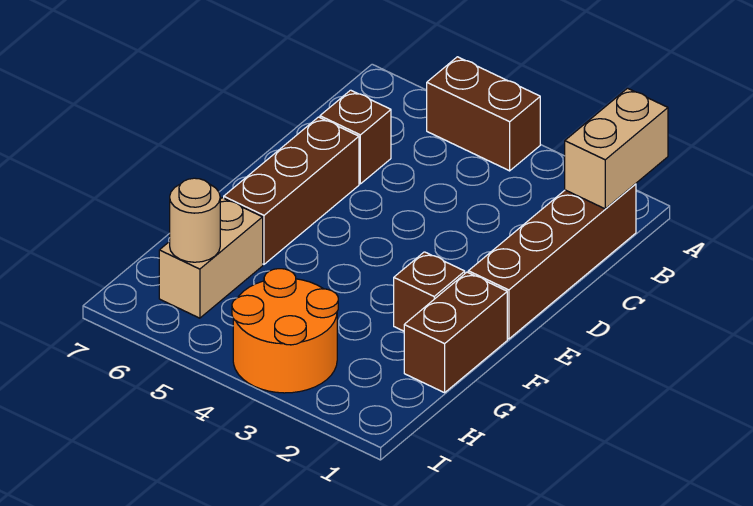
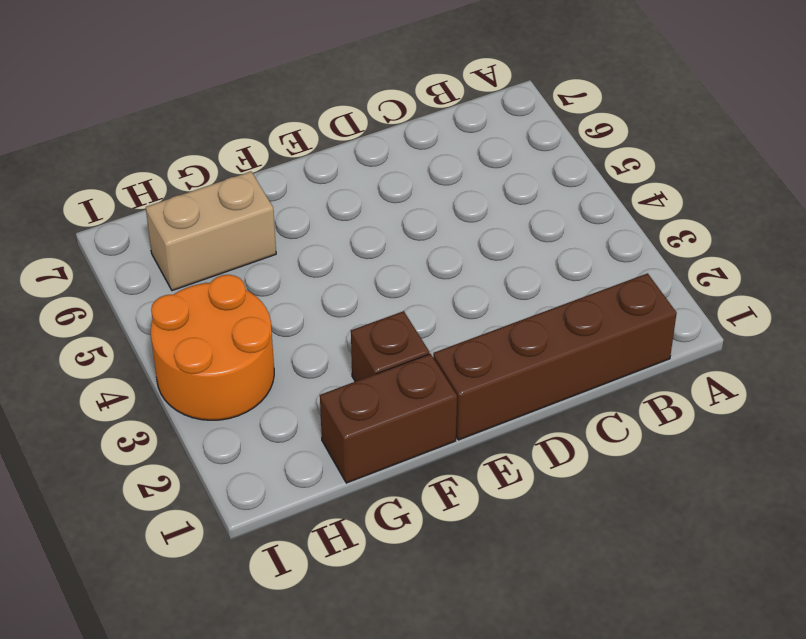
none -> brown 1x2 brick [427,57,540,171]
none -> brown 1x1 brick [320,90,391,184]

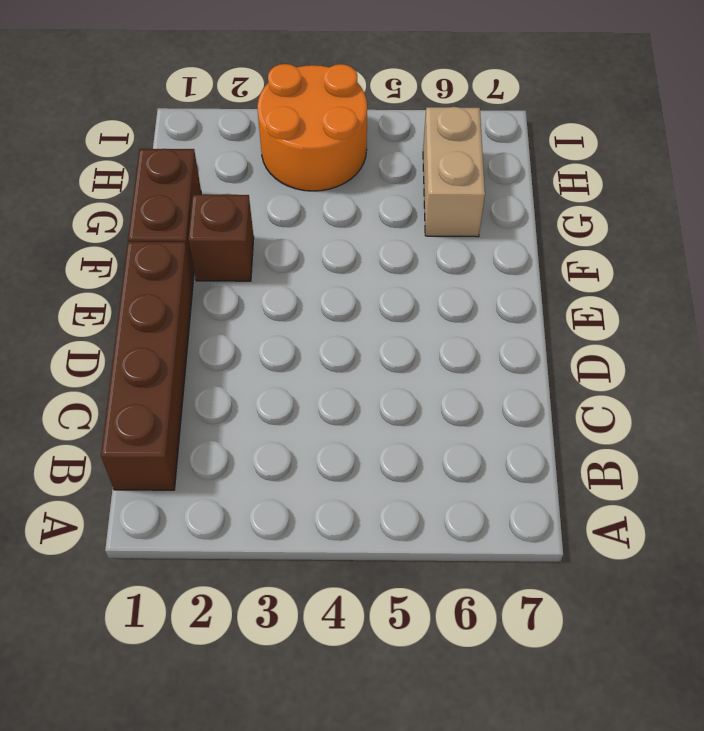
none -> brown 1x2 brick [427,57,540,171]
none -> brown 1x1 brick [320,90,391,184]

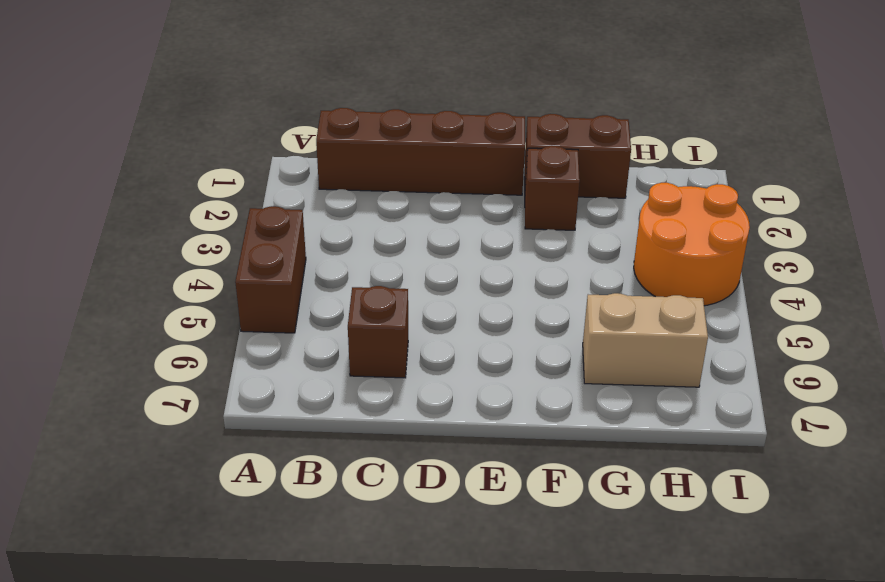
none -> brown 1x3 brick [224,117,359,264]
none -> tan 1x2 brick [565,88,668,209]

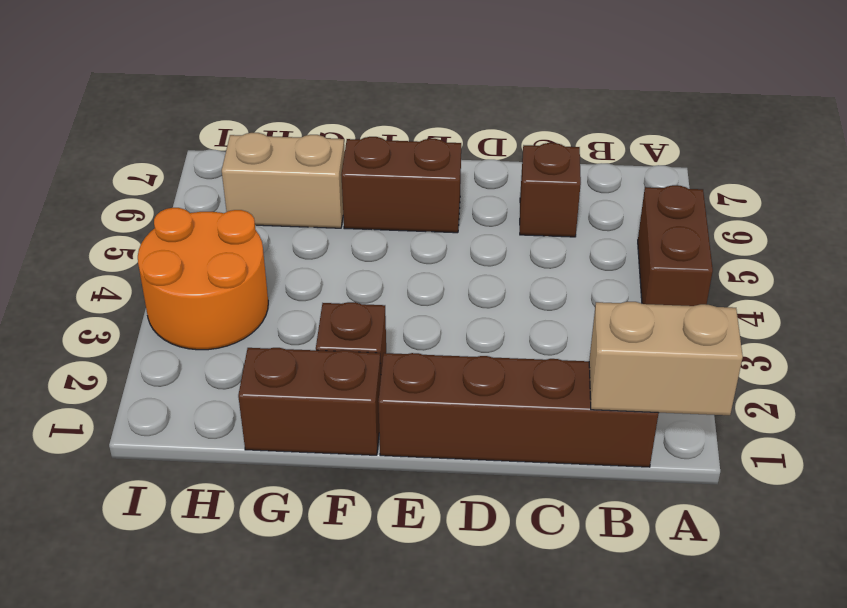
brown 1x2 brick [341,137,461,233] -> brown 1x3 brick [224,117,359,264]
none -> tan 1x1 round brick [170,178,220,262]

